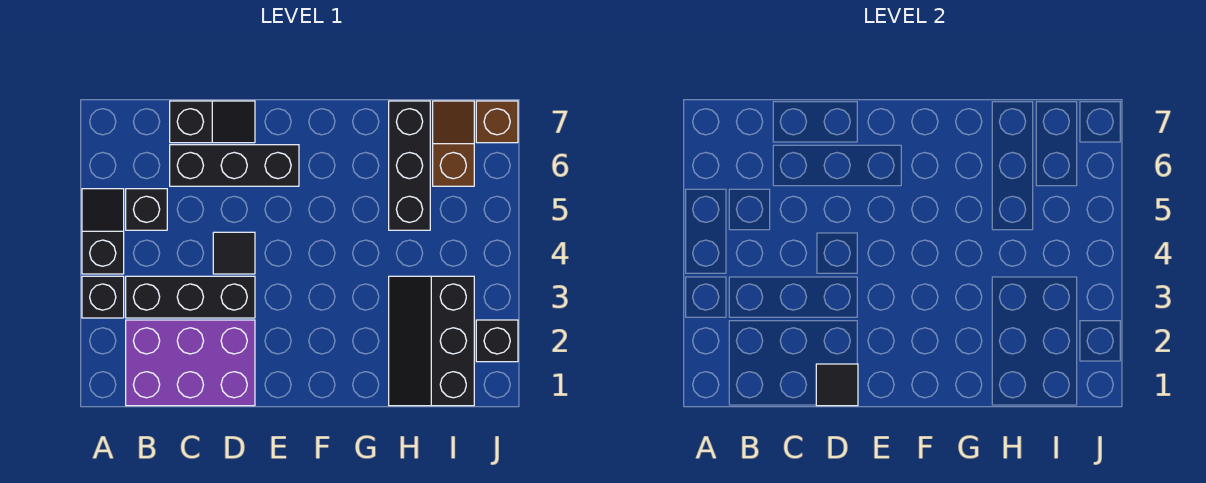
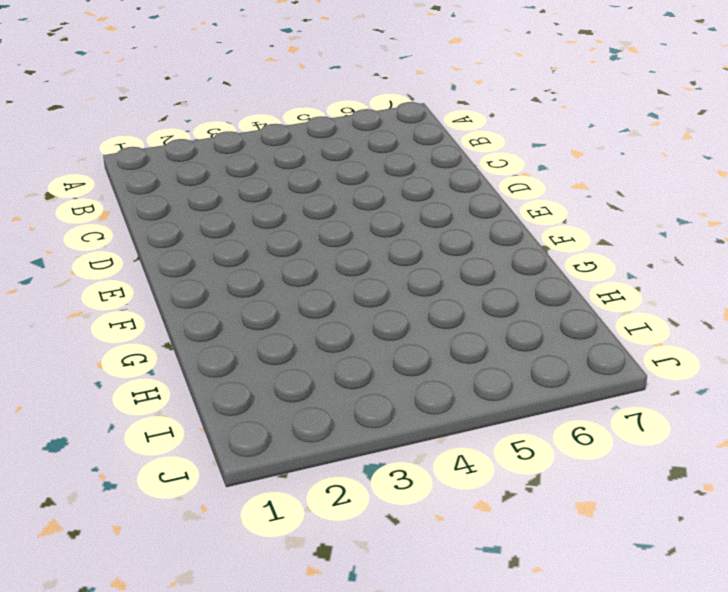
none -> black 1x1 brick [82,276,124,318]
none -> black 1x2 slope [82,189,124,274]
none -> purple 2x3 brick [126,320,255,406]

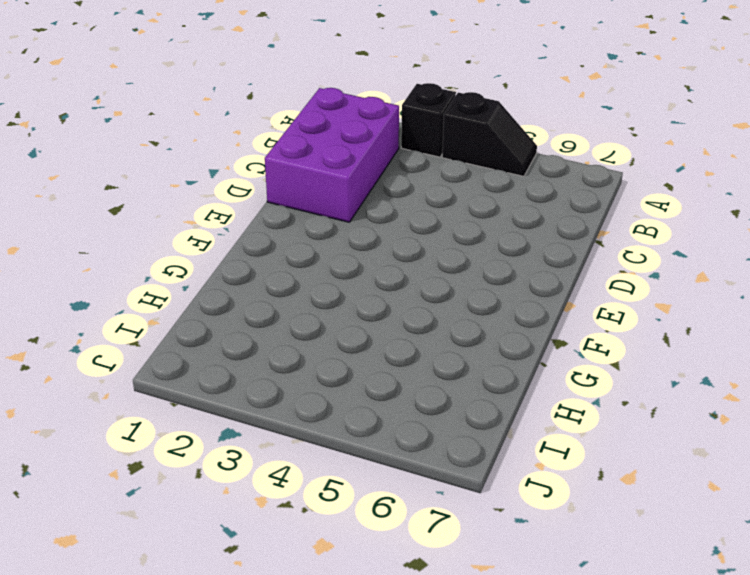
none -> black 1x3 brick [126,276,255,318]
none -> black 1x1 brick [126,189,167,230]
none -> black 1x3 brick [170,145,299,186]

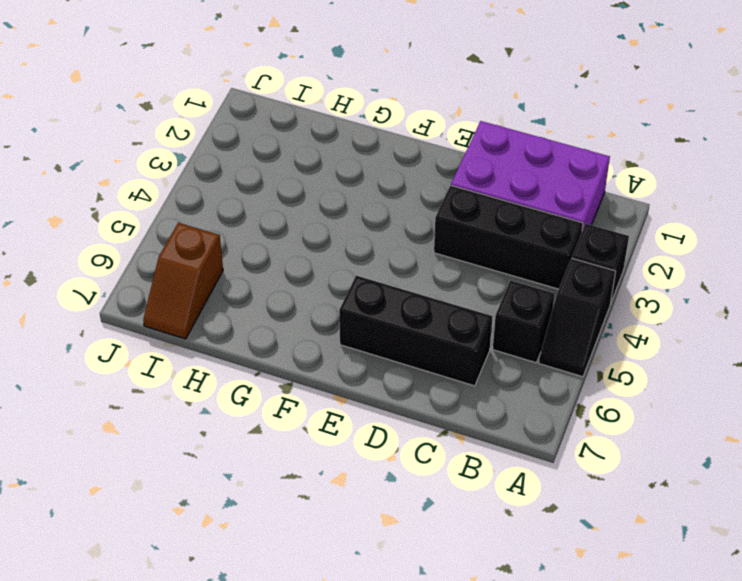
none -> black 1x2 slope [170,101,255,143]
none -> black 1x1 tile [213,232,255,274]
none -> black 2x3 slope [389,276,474,406]

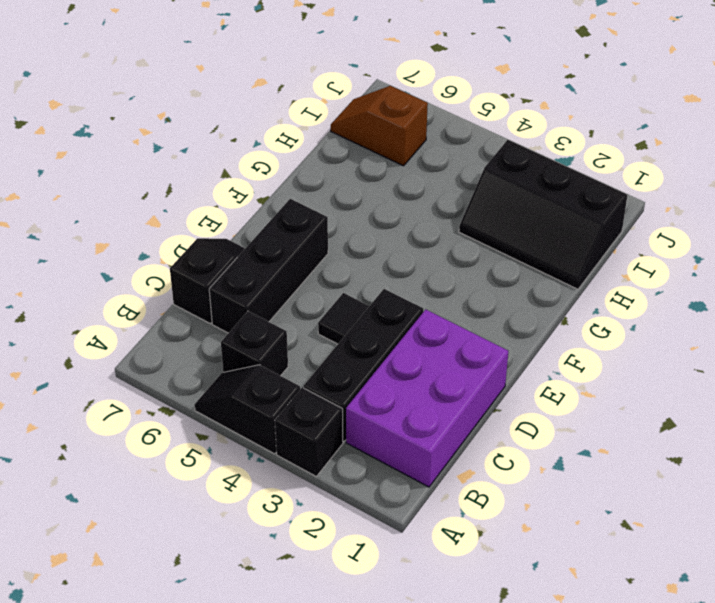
none -> black 1x3 brick [389,101,430,230]
none -> black 1x1 brick [476,320,518,362]
none -> brown 1x1 brick [476,101,518,143]

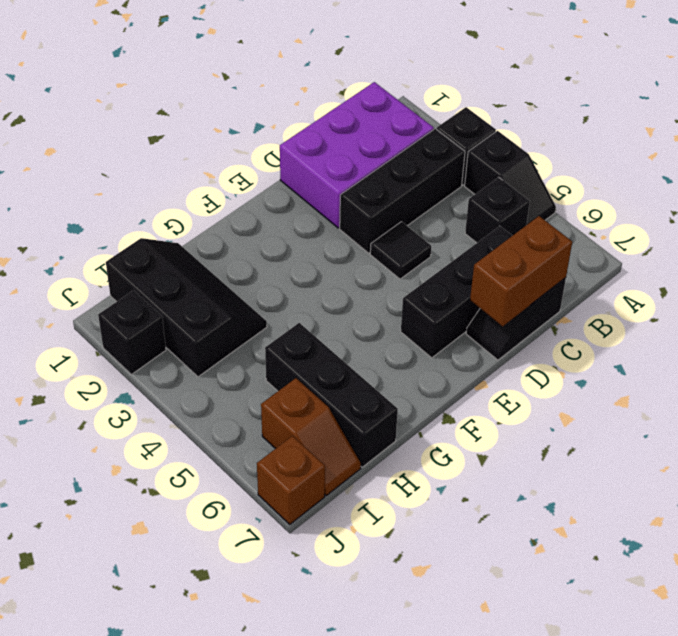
brown 1x2 brick [470,216,572,326] -> none
none -> black 1x1 tile [816,364,858,406]

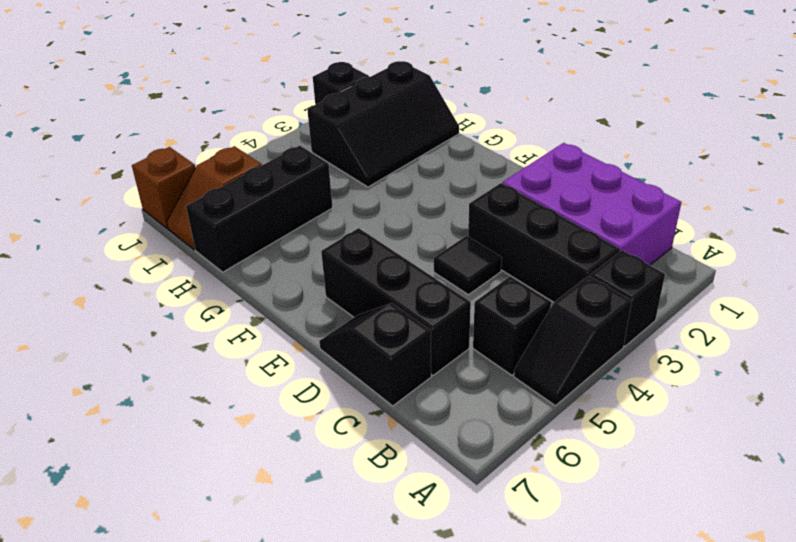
none -> black 1x1 tile [816,364,858,406]

